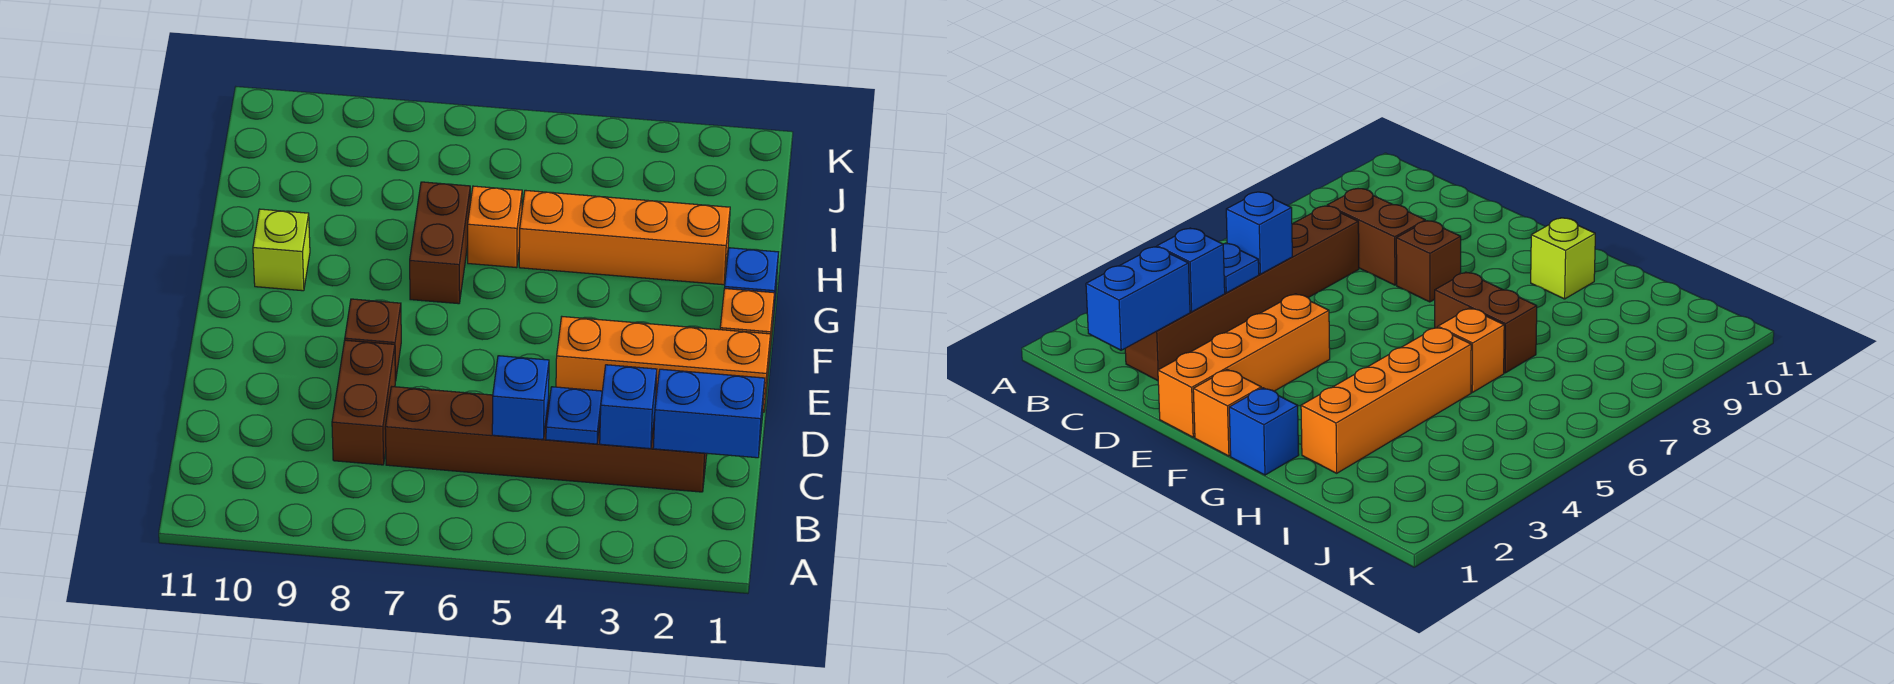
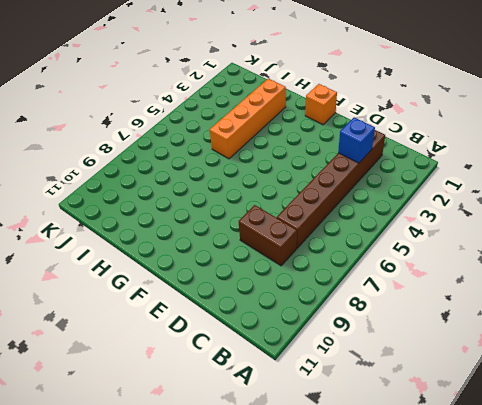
none -> orange 1x4 brick [556,317,771,412]
none -> brown 1x1 brick [345,299,401,381]
none -> blue 1x1 brick [725,248,778,327]

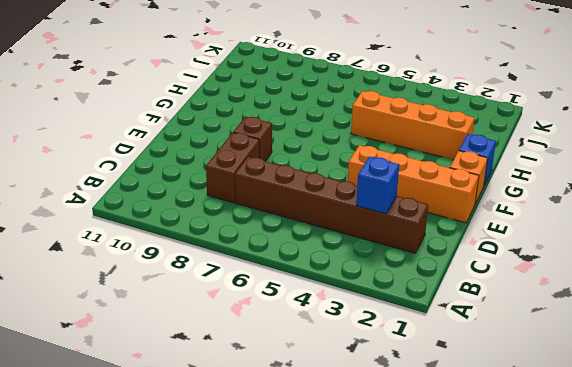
none -> brown 1x2 brick [410,182,470,304]
none -> lime 1x1 brick [253,209,310,291]
none -> orange 1x1 brick [468,186,522,268]

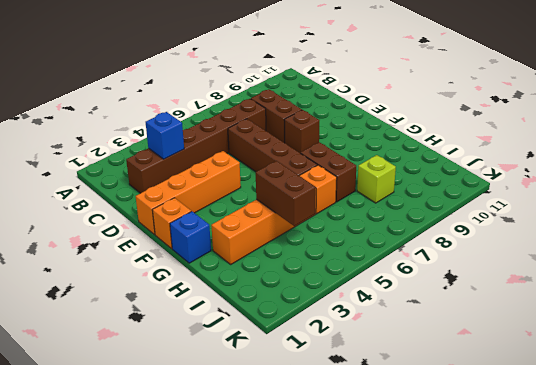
brown 1x4 brick [228,119,317,175] -> none
brown 1x2 brick [256,161,315,226] -> none
lime 1x1 brick [357,155,396,203] -> lime 1x1 brick moved to [253,209,310,291]
none -> blue 1x2 brick [653,369,765,458]
none -> blue 1x1 plate [546,387,602,444]
none -> blue 1x1 brick [492,356,549,440]

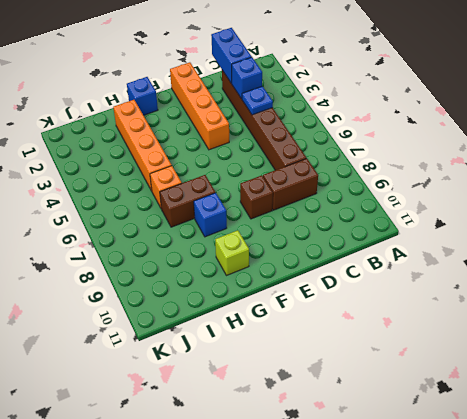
blue 1x1 brick [194,193,227,237] -> blue 1x1 brick moved to [492,356,549,440]
none -> orange 1x1 brick [720,288,775,359]

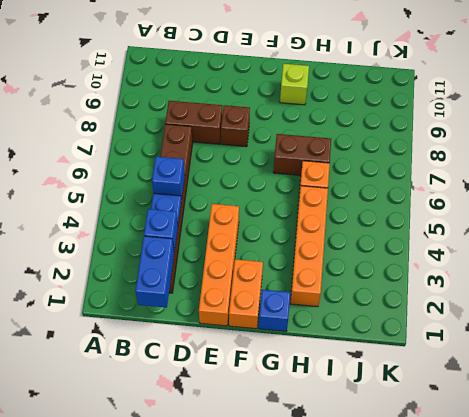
orange 1x2 brick [229,259,263,329] -> orange 1x1 brick [720,288,775,359]

